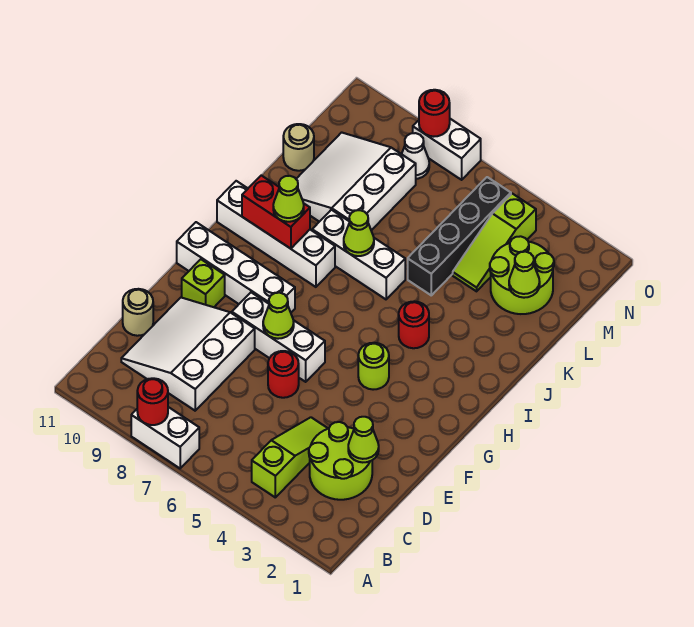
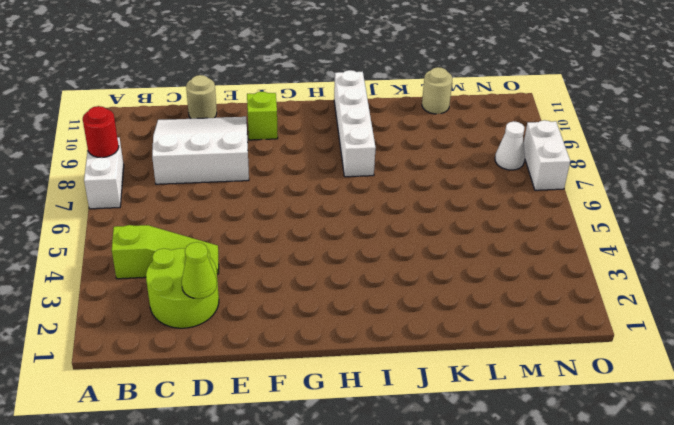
none -> red 1x1 round brick [268,351,299,398]
none -> white 1x3 brick [232,292,325,382]
none -> lime 1x1 round brick [358,343,389,390]

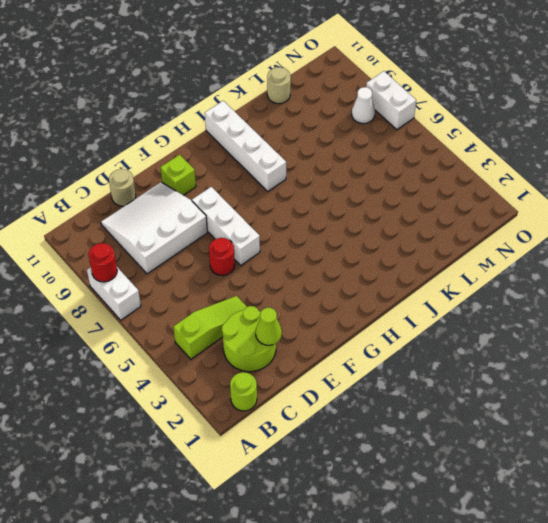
lime 1x1 round brick [230,372,257,411] -> lime 1x1 round brick moved to [358,343,389,390]
none -> white 1x4 brick [177,222,295,312]
none -> red 1x1 round brick [399,301,429,348]
none -> white 1x3 brick [312,210,405,299]

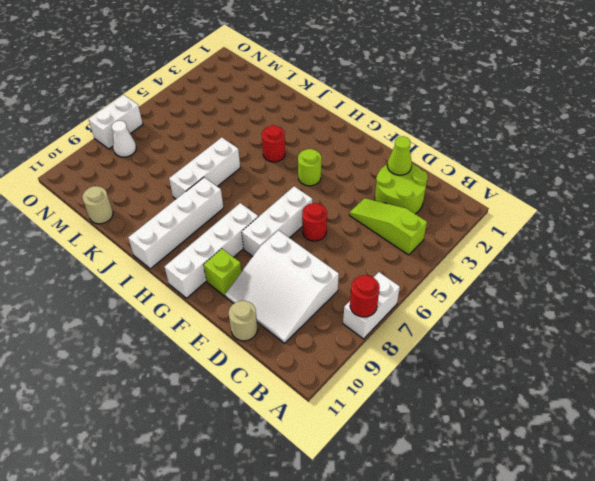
none -> black 1x4 brick [408,177,511,295]
none -> white 3x3 slope [296,132,416,230]
none -> lime 2x2 round brick [490,236,554,314]

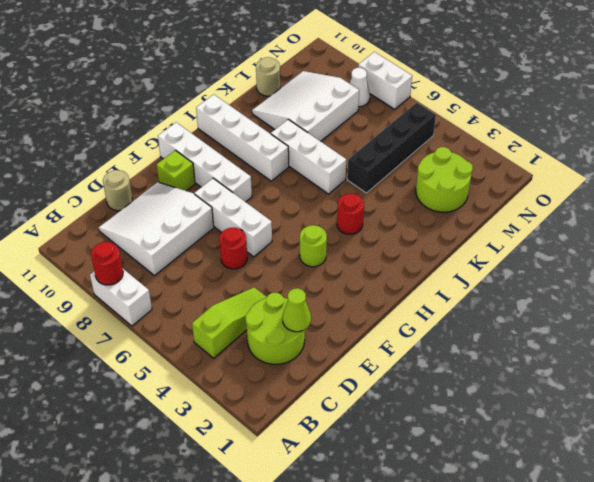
none -> lime 1x3 slope [453,194,536,291]
none -> lime 1x1 cone [263,293,294,339]
none -> red 1x2 brick [242,175,310,249]

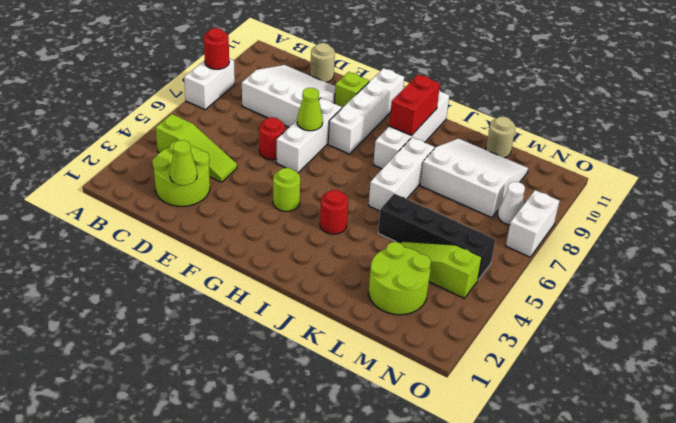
none -> lime 1x1 cone [344,210,374,256]
none -> lime 1x1 cone [509,252,540,298]
none -> red 1x1 round brick [419,90,450,137]

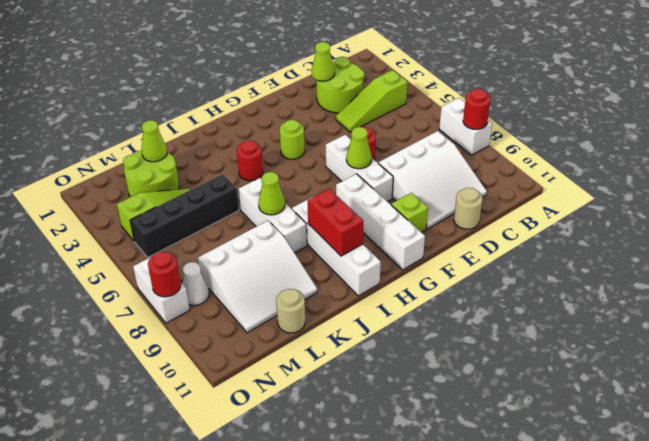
none -> lime 1x1 cone [273,176,304,222]

